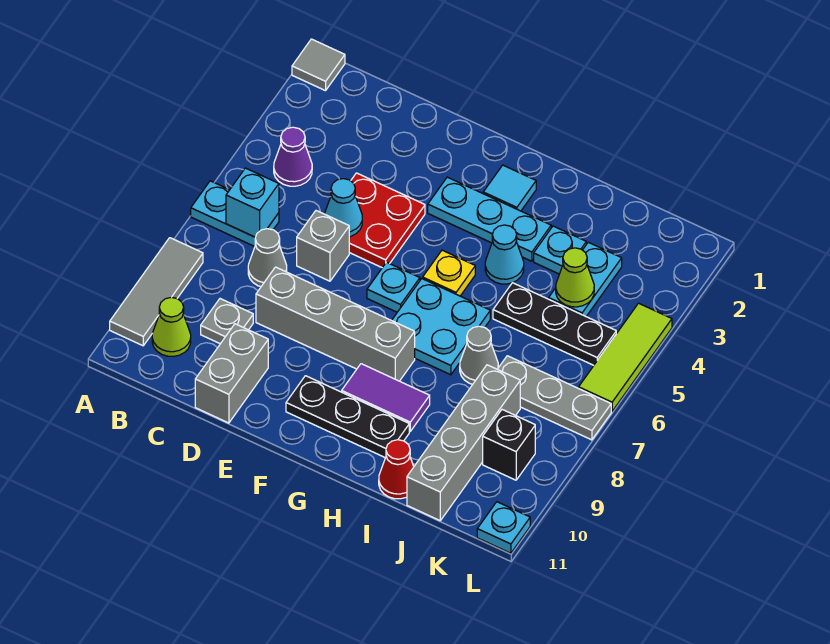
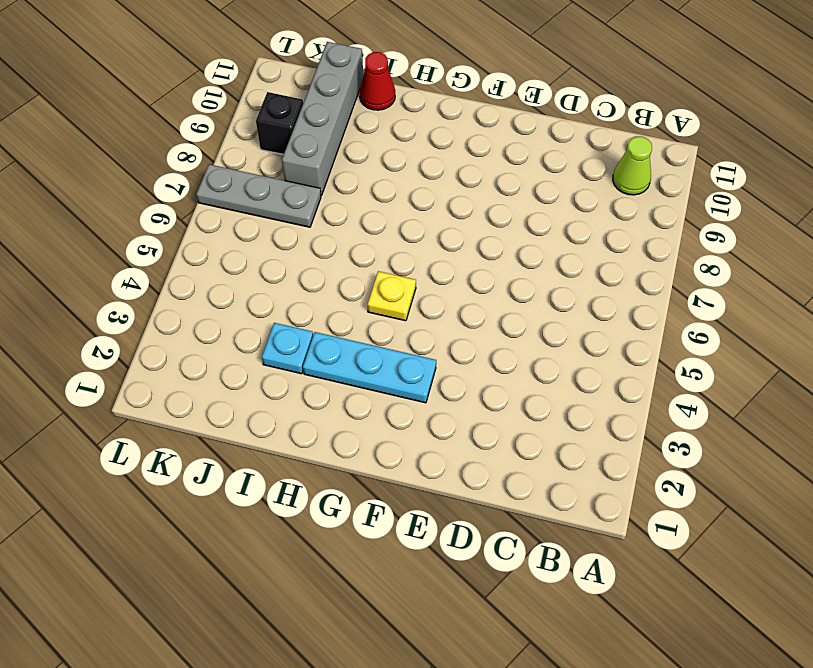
none -> grey 1x1 tile [292,39,345,91]
none -> cyan 1x2 plate [191,181,279,247]
none -> grey 1x3 tile [110,238,203,346]
none -> purple 1x1 cone [274,127,312,186]

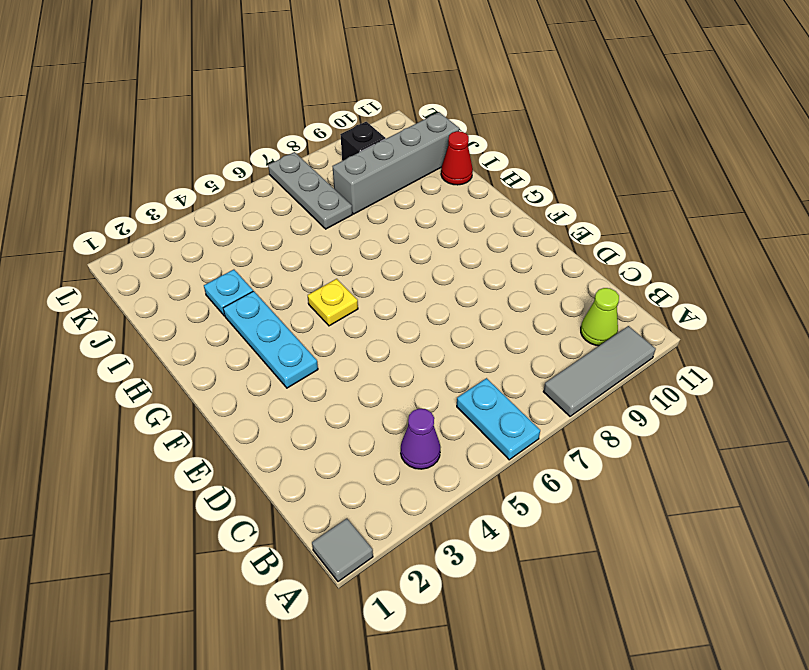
none -> grey 1x1 cone [248,229,287,287]
none -> grey 1x1 plate [201,299,253,344]
none -> red 2x2 plate [349,173,425,268]
none -> grey 1x1 brick [297,211,349,281]

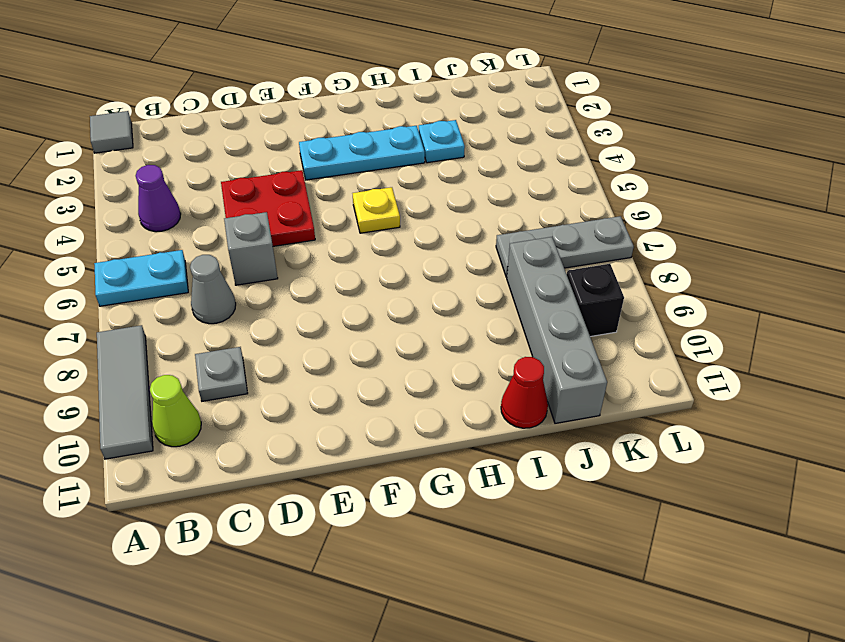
none -> grey 1x4 brick [256,267,415,381]
none -> grey 1x2 brick [195,324,268,423]
none -> cyan 1x1 plate [367,262,420,312]
none -> black 1x3 plate [286,376,409,458]

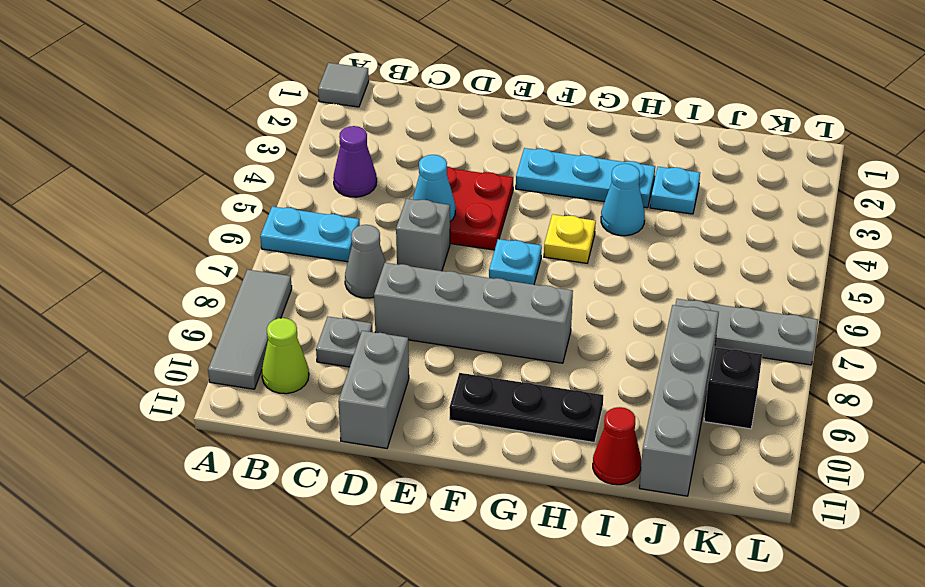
none -> cyan 1x1 tile [483,165,536,211]
none -> cyan 2x2 plate [392,279,490,375]
none -> purple 1x2 tile [342,364,430,431]
none -> black 1x3 plate [493,283,616,365]

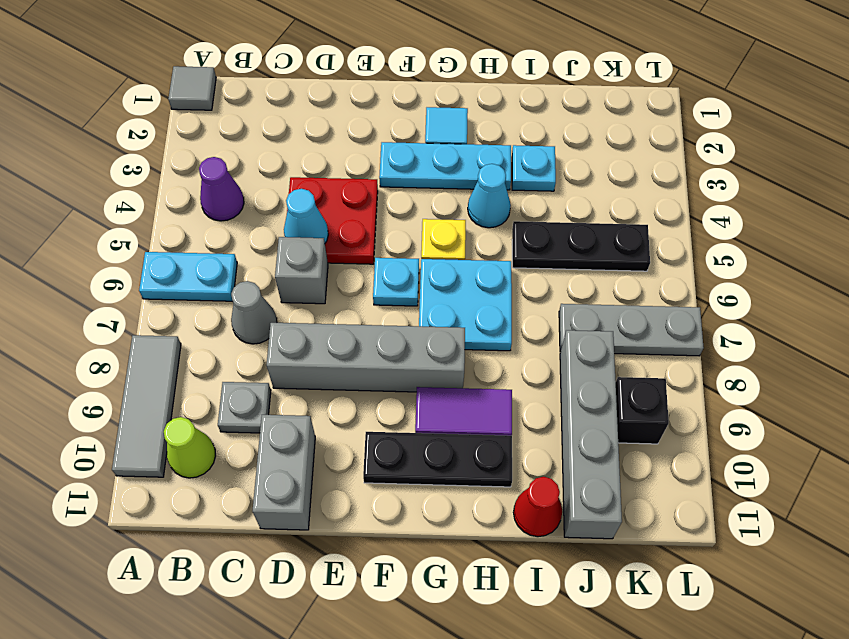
none -> grey 1x1 cone [460,326,498,384]
none -> cyan 1x2 plate [549,242,622,316]
none -> lime 1x3 tile [579,303,672,411]
none -> cyan 1x1 plate [477,502,530,553]

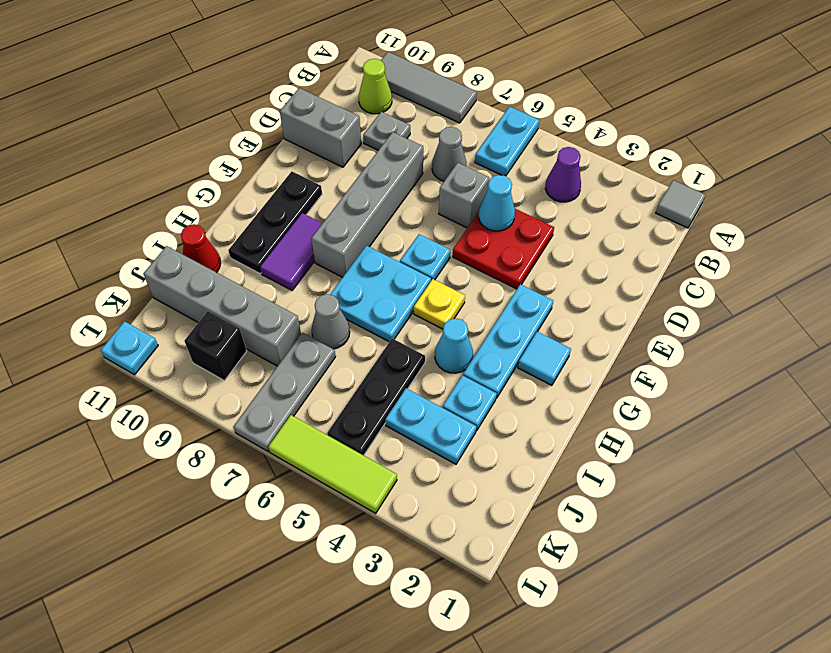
none -> cyan 1x1 brick [226,168,279,237]
none -> lime 1x1 cone [556,248,594,307]

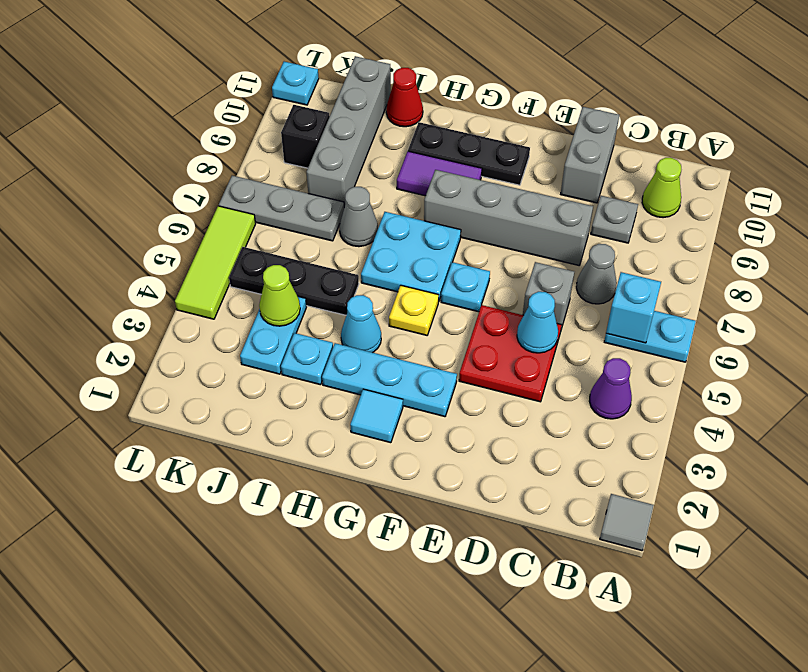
none -> grey 1x3 tile [110,238,203,346]

